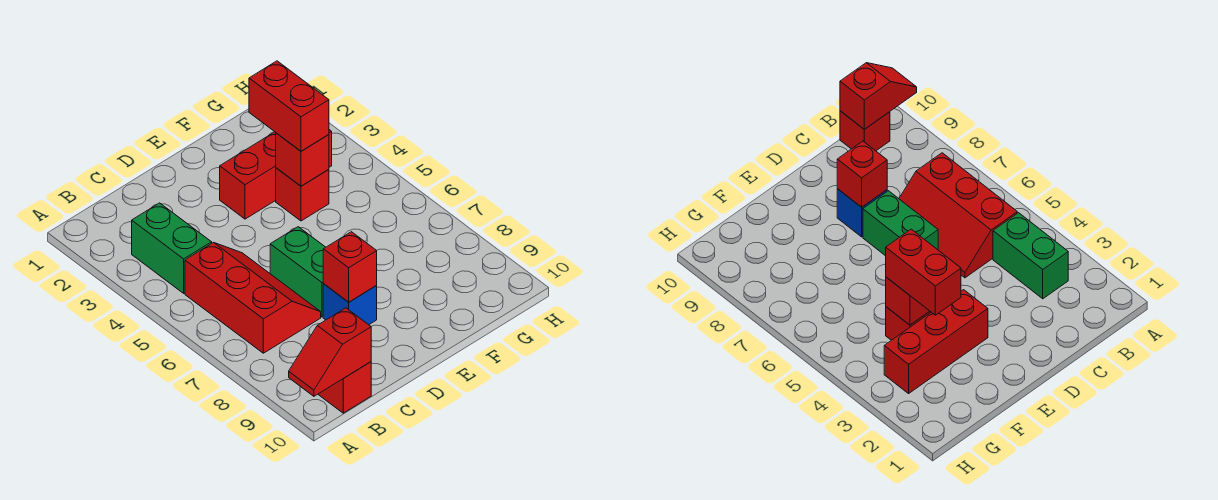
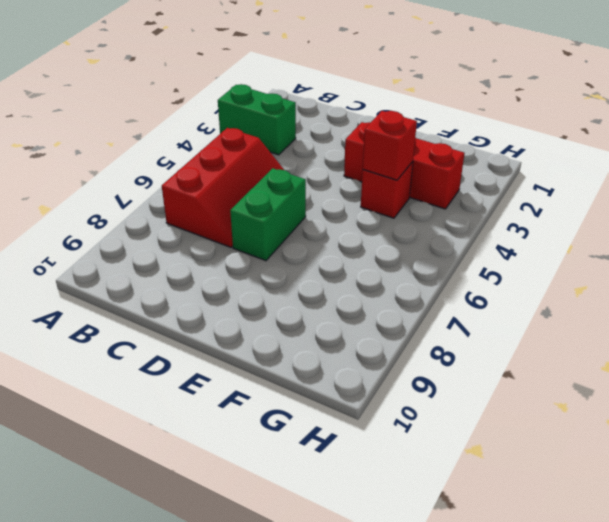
green 1x2 brick [218,84,296,155] -> green 1x2 brick turned to [132,203,212,293]
none -> red 1x1 brick [318,362,371,413]
none -> blue 1x1 brick [323,284,377,325]

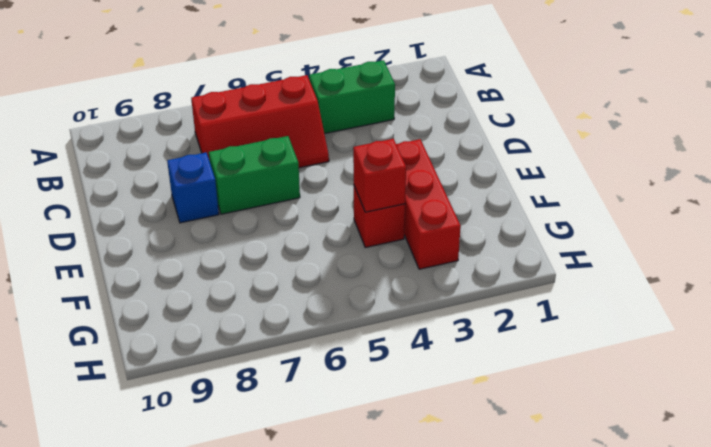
none -> red 1x1 brick [318,362,371,413]
none -> red 1x2 slope [289,308,371,396]

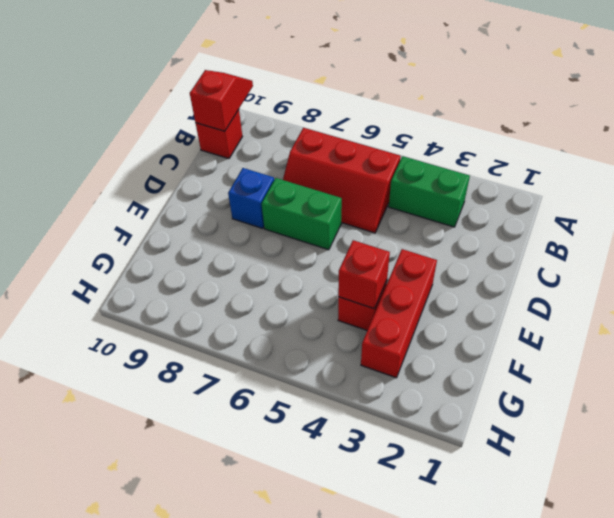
none -> red 1x1 brick [323,232,377,302]
none -> red 1x2 brick [249,61,329,151]

